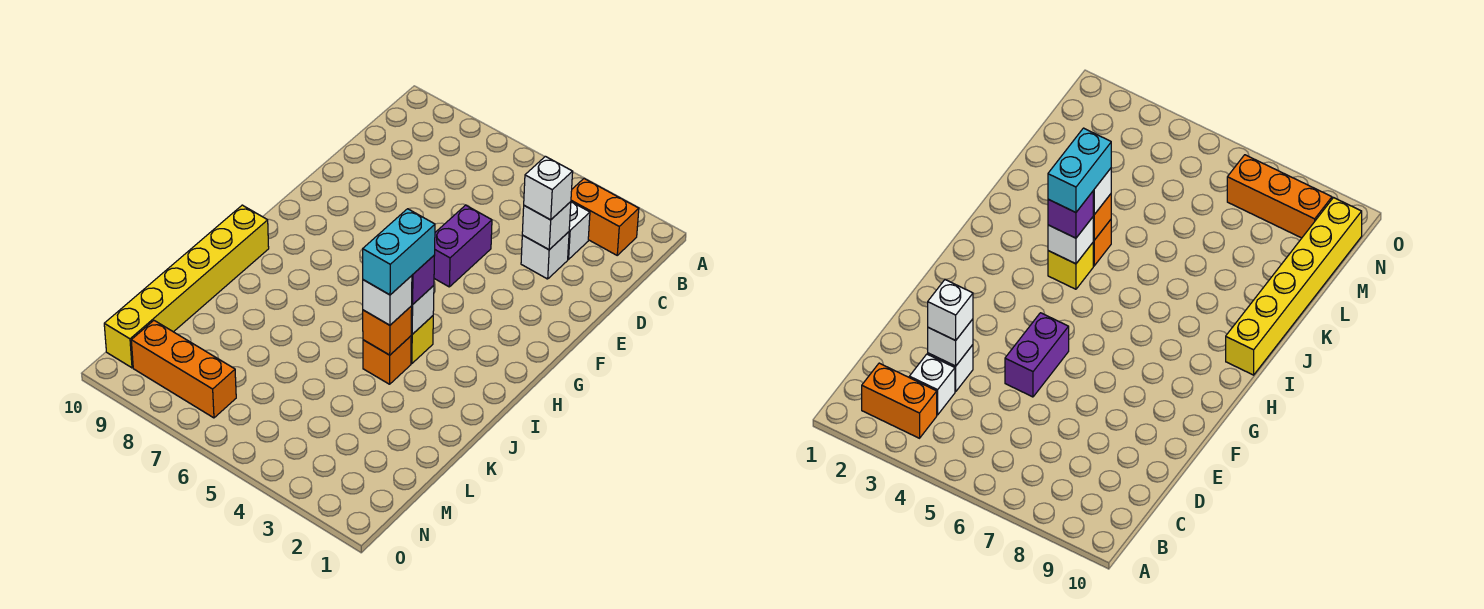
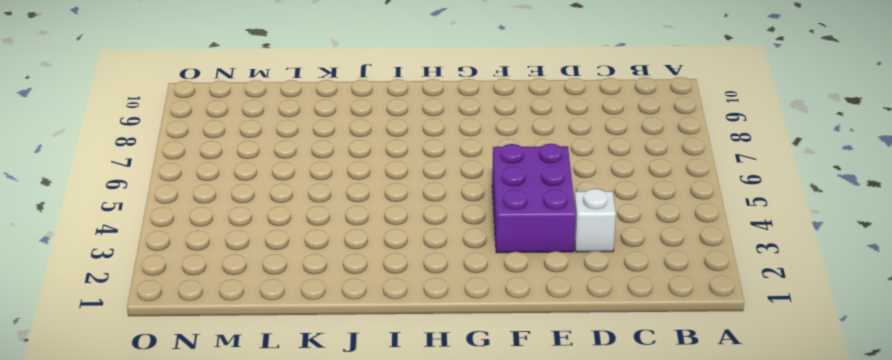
purple 2x3 brick [492,144,576,253] -> purple 1x2 brick [434,205,492,287]
none -> orange 1x2 brick [571,179,639,255]
none -> white 1x1 brick [568,202,590,259]
none -> yellow 1x1 brick [411,316,433,364]

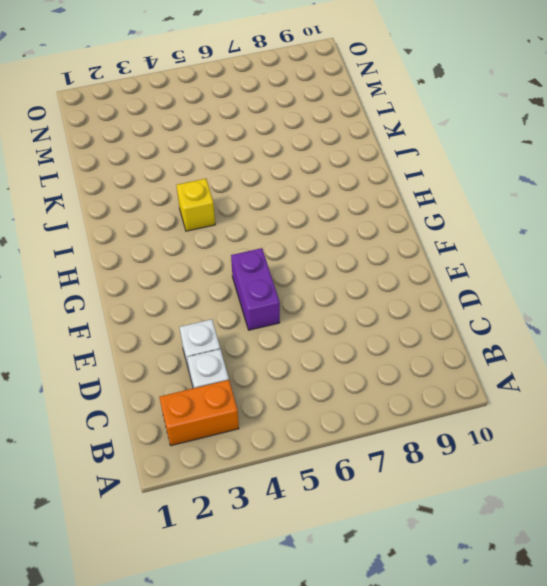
none -> yellow 1x6 brick [104,205,269,368]
none -> orange 1x1 brick [363,336,411,384]
none -> orange 1x3 brick [131,321,236,418]

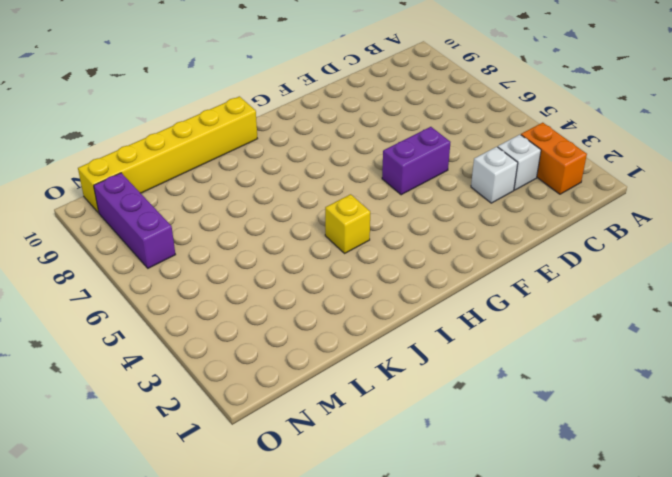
purple 1x3 brick [94,173,176,268] -> orange 1x3 brick [131,321,236,418]
none -> orange 1x1 brick [363,336,411,384]
none -> white 1x1 brick [522,202,571,250]
none -> white 1x1 brick [411,286,434,334]

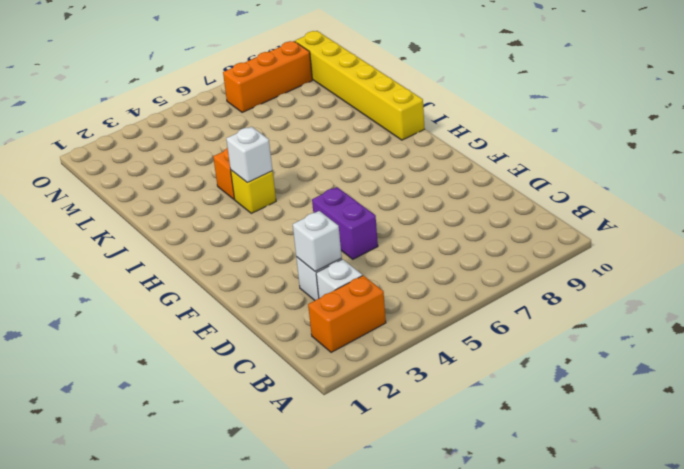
none -> orange 1x1 brick [363,306,412,355]
none -> white 1x1 brick [524,156,573,220]
none -> purple 1x1 brick [412,255,435,305]

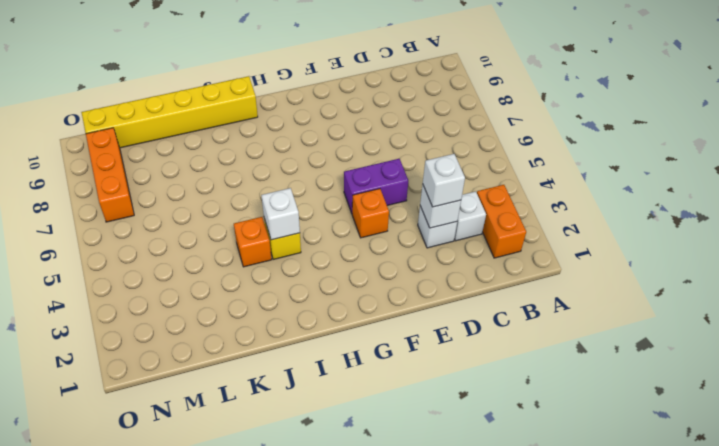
orange 1x1 brick [352,189,389,238] -> orange 1x1 brick moved to [363,306,412,355]
none -> purple 1x1 brick [412,255,435,305]
none -> white 1x1 brick [363,276,412,325]
none -> cyan 1x2 brick [363,209,435,295]

